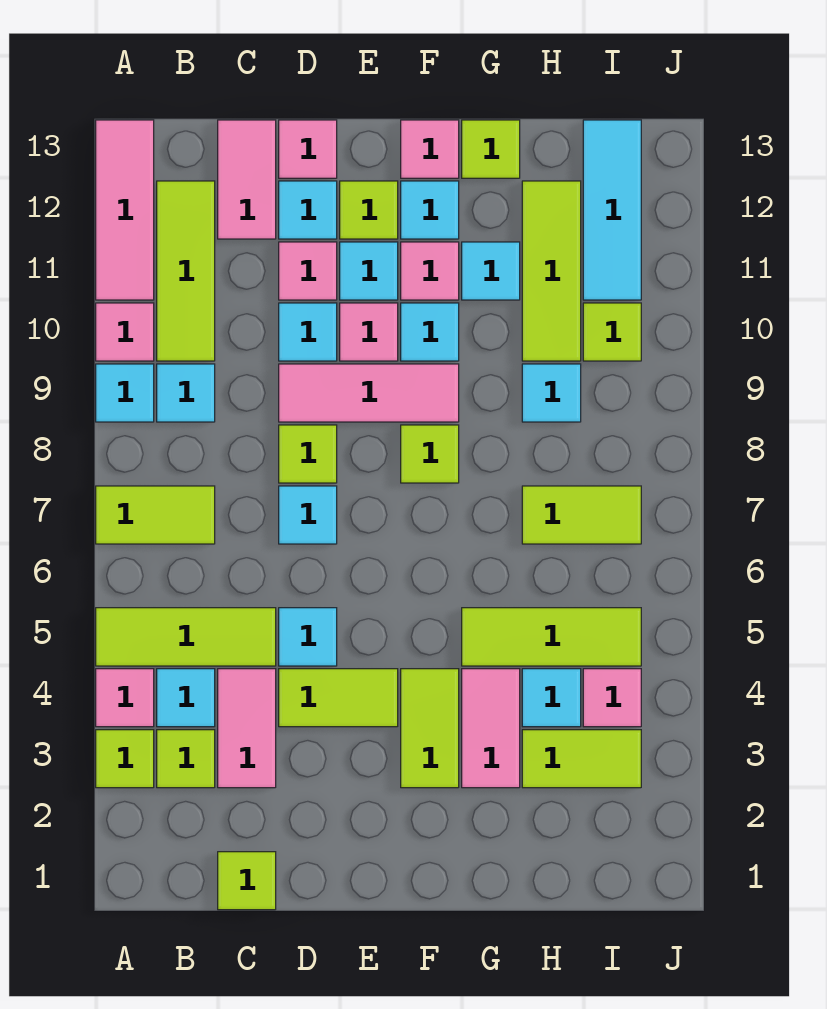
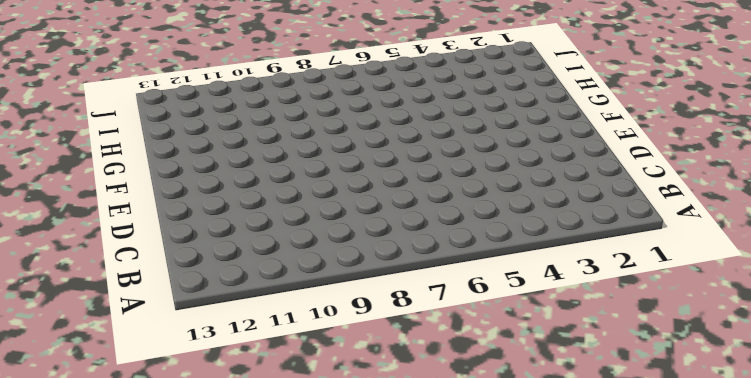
none -> lime 1x1 tile [96,730,154,788]
none -> pink 1x1 tile [96,669,154,727]
none -> lime 1x3 tile [96,608,276,666]
none -> lime 1x2 tile [96,486,215,544]

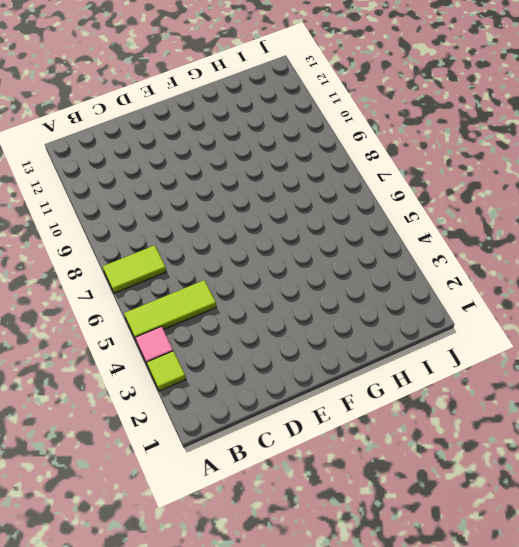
none -> cyan 1x1 tile [96,364,154,422]
none -> pink 1x1 tile [96,303,154,361]
none -> pink 1x3 tile [96,120,154,300]
none -> lime 1x1 tile [157,730,215,788]

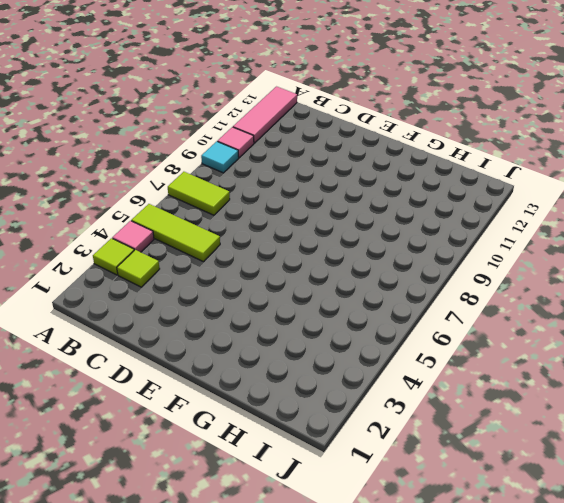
none -> cyan 1x1 tile [157,669,215,727]
none -> cyan 1x1 tile [157,364,215,422]
none -> lime 1x3 tile [157,181,215,361]
none -> lime 1x1 tile [218,852,276,910]

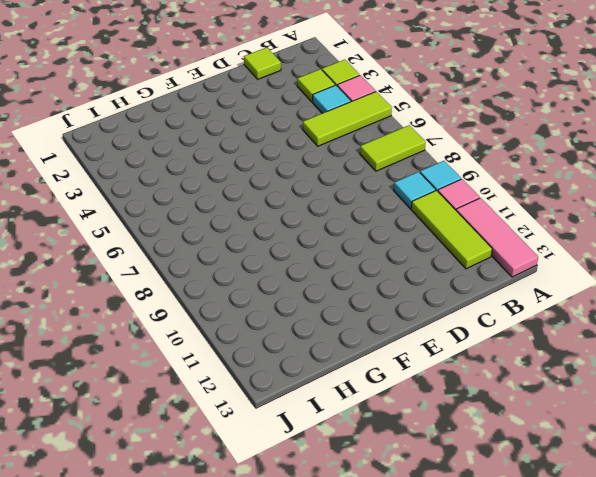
none -> pink 1x2 tile [218,669,276,788]
none -> pink 1x2 tile [218,120,276,239]
none -> lime 1x2 tile [279,669,398,727]
none -> cyan 1x1 tile [279,608,337,666]

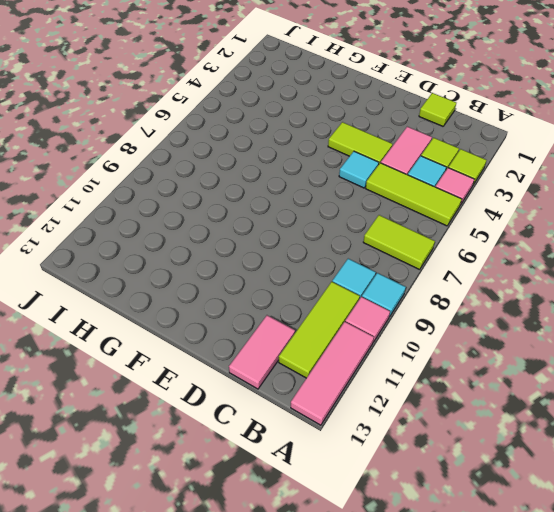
none -> cyan 1x1 tile [279,486,337,544]
none -> lime 1x1 tile [279,425,337,483]
none -> pink 1x3 tile [279,364,459,422]
none -> cyan 1x1 tile [279,303,337,361]

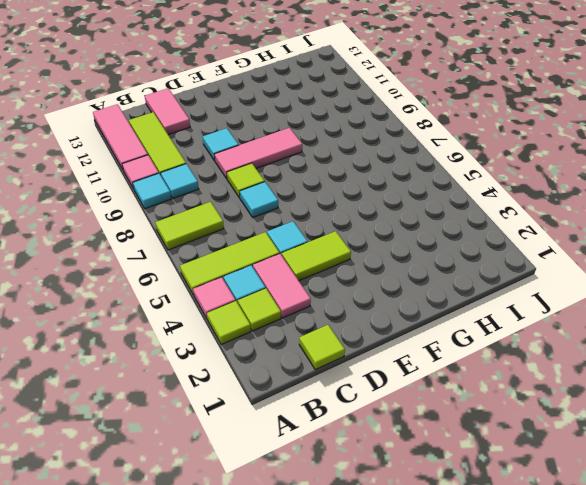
none -> pink 1x1 tile [279,242,337,300]
none -> cyan 1x1 tile [279,181,337,239]
none -> pink 1x1 tile [279,120,337,178]
none -> pink 1x1 tile [340,303,398,361]

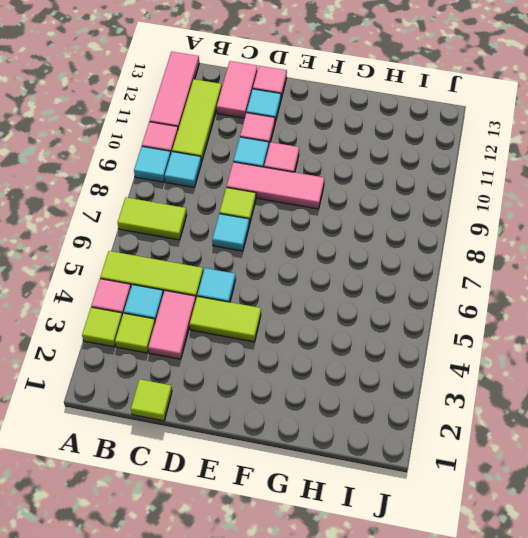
none -> cyan 1x1 tile [340,242,398,300]
none -> lime 1x1 tile [340,181,398,239]
none -> lime 1x2 tile [401,669,459,788]
none -> lime 1x1 tile [401,425,459,483]

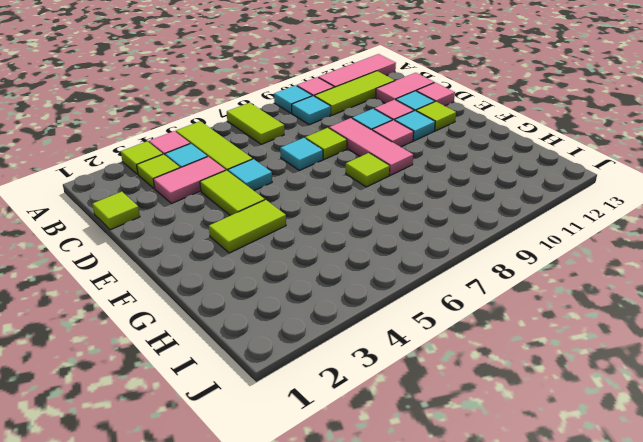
none -> cyan 1x1 tile [401,303,459,361]
none -> pink 1x1 tile [401,242,459,300]
none -> cyan 1x1 tile [401,181,459,239]
none -> pink 1x1 tile [401,120,459,178]

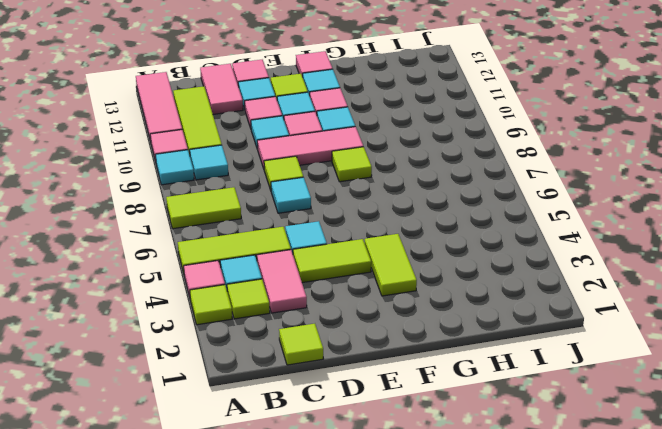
none -> pink 1x2 tile [462,669,520,788]
none -> lime 1x3 tile [462,608,641,666]
none -> cyan 1x1 tile [462,242,520,300]
none -> lime 1x1 tile [462,120,520,178]

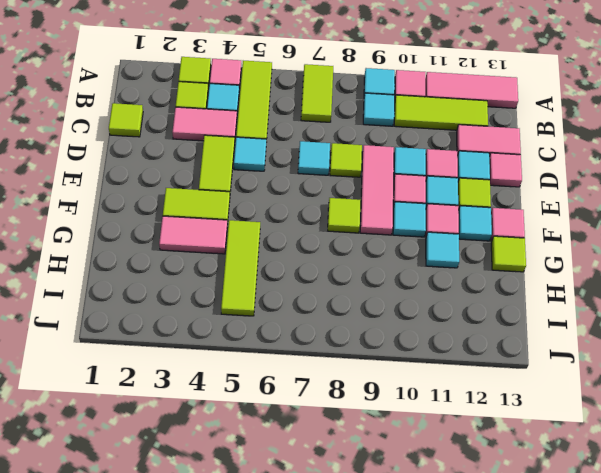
none -> lime 1x2 tile [522,730,641,788]
none -> cyan 1x1 tile [522,669,581,727]
none -> lime 1x2 tile [522,486,641,544]
none -> cyan 1x1 tile [522,364,581,422]

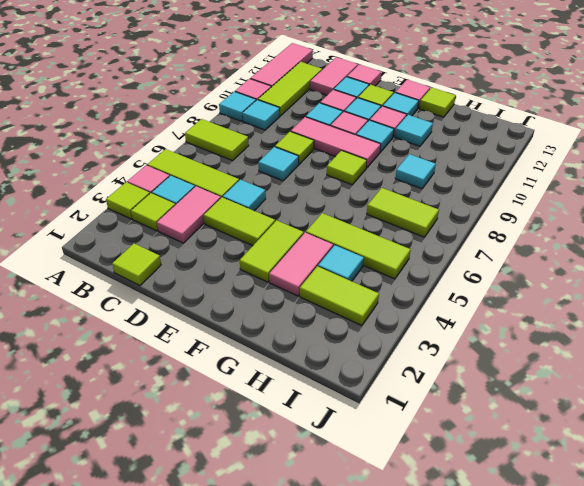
none -> lime 1x3 tile [522,181,581,361]
none -> pink 1x1 tile [583,669,641,727]
none -> lime 1x1 tile [583,303,641,361]
none -> cyan 1x3 tile [583,120,641,300]

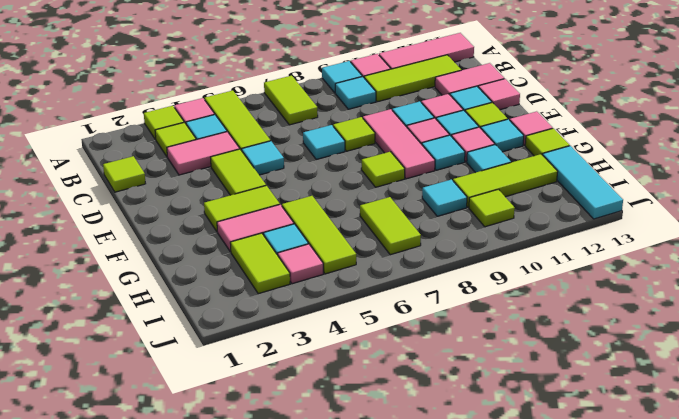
cyan 1x3 tile [543,146,623,219] -> cyan 1x3 tile turned to [583,120,641,300]

